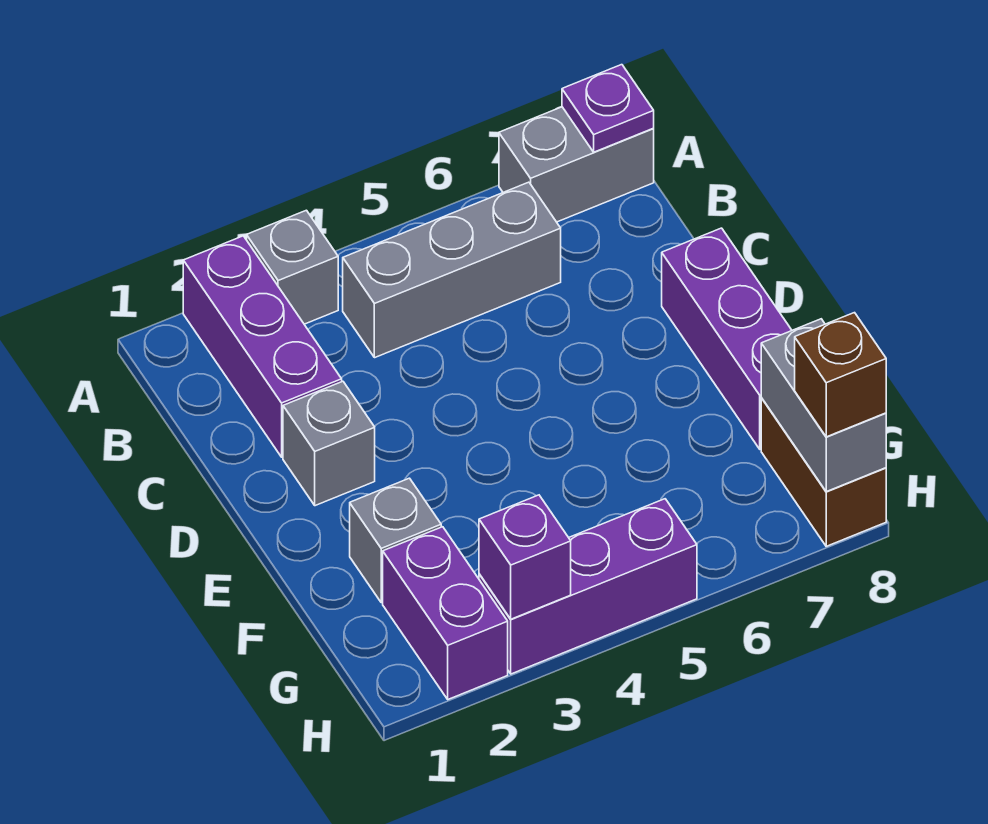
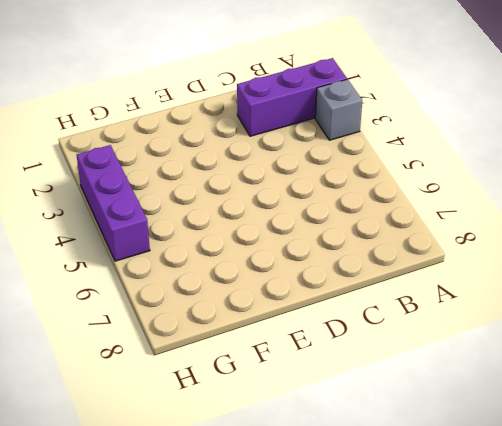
none -> grey 1x2 brick [499,107,654,222]
none -> grey 1x3 brick [343,182,561,358]
none -> grey 1x1 brick [283,381,375,506]

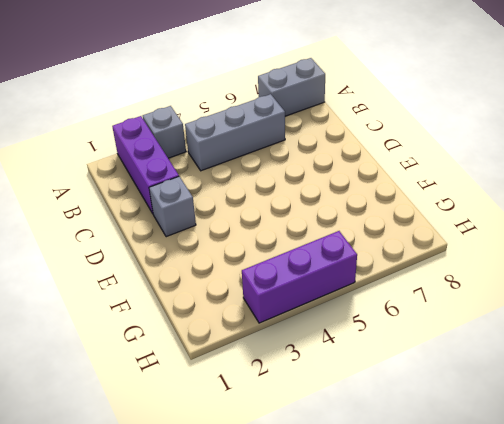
none -> purple 1x3 brick [662,228,792,449]
none -> grey 1x1 brick [350,478,441,603]
none -> purple 1x2 brick [383,527,508,699]

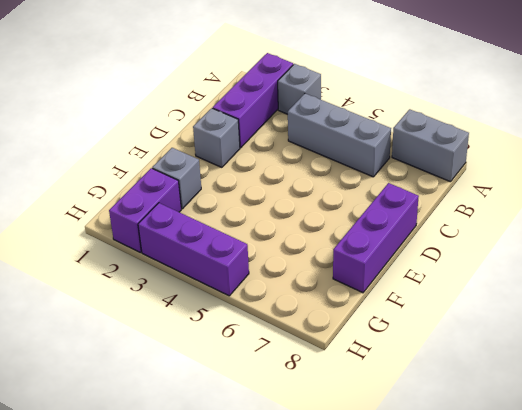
none -> brown 1x2 brick [761,398,886,546]
none -> purple 1x1 plate [562,65,654,152]
none -> grey 1x2 brick [761,319,886,492]

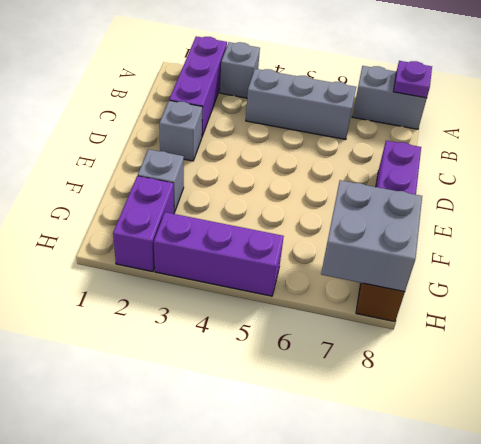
grey 2x2 brick [321,180,422,292] -> grey 1x2 brick [761,319,886,492]
none -> purple 1x1 brick [479,495,571,619]
none -> brown 1x1 brick [795,313,886,437]

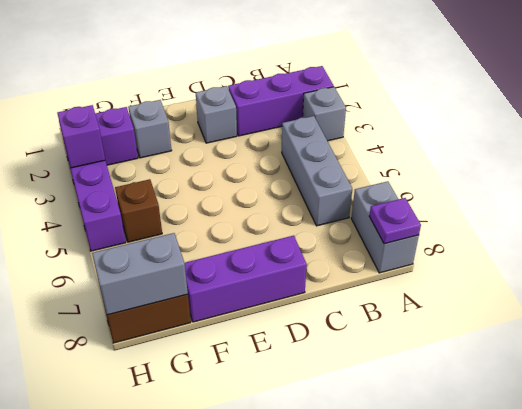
brown 1x1 brick [115,179,162,242] -> brown 1x1 brick moved to [795,313,886,437]

